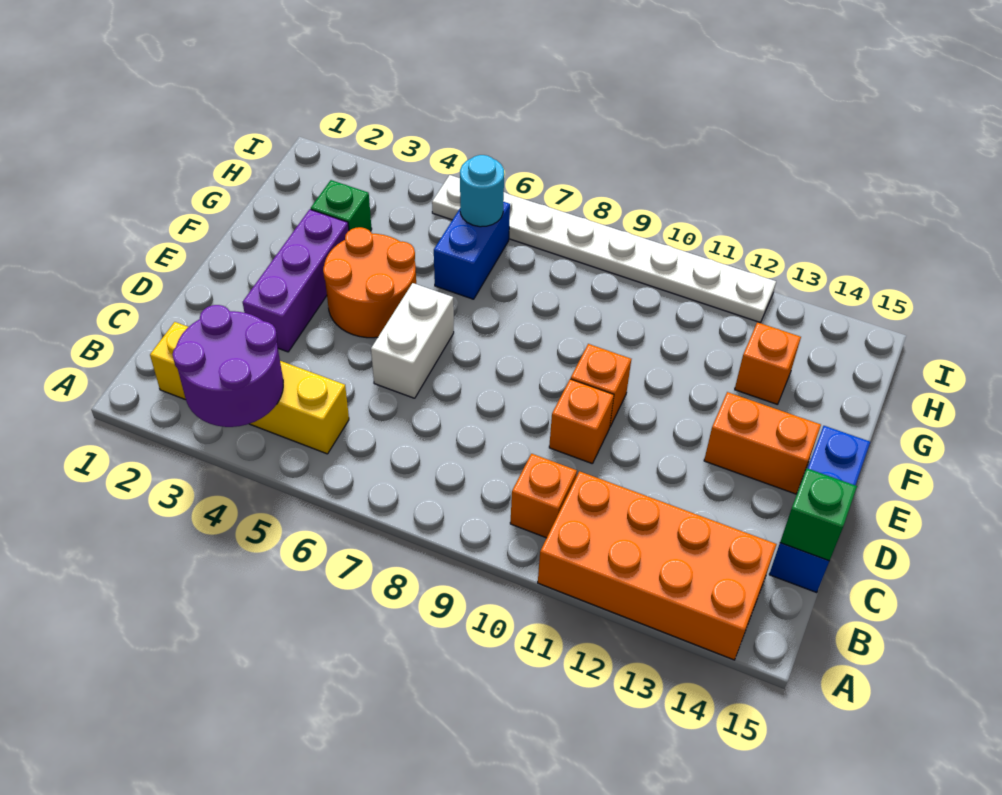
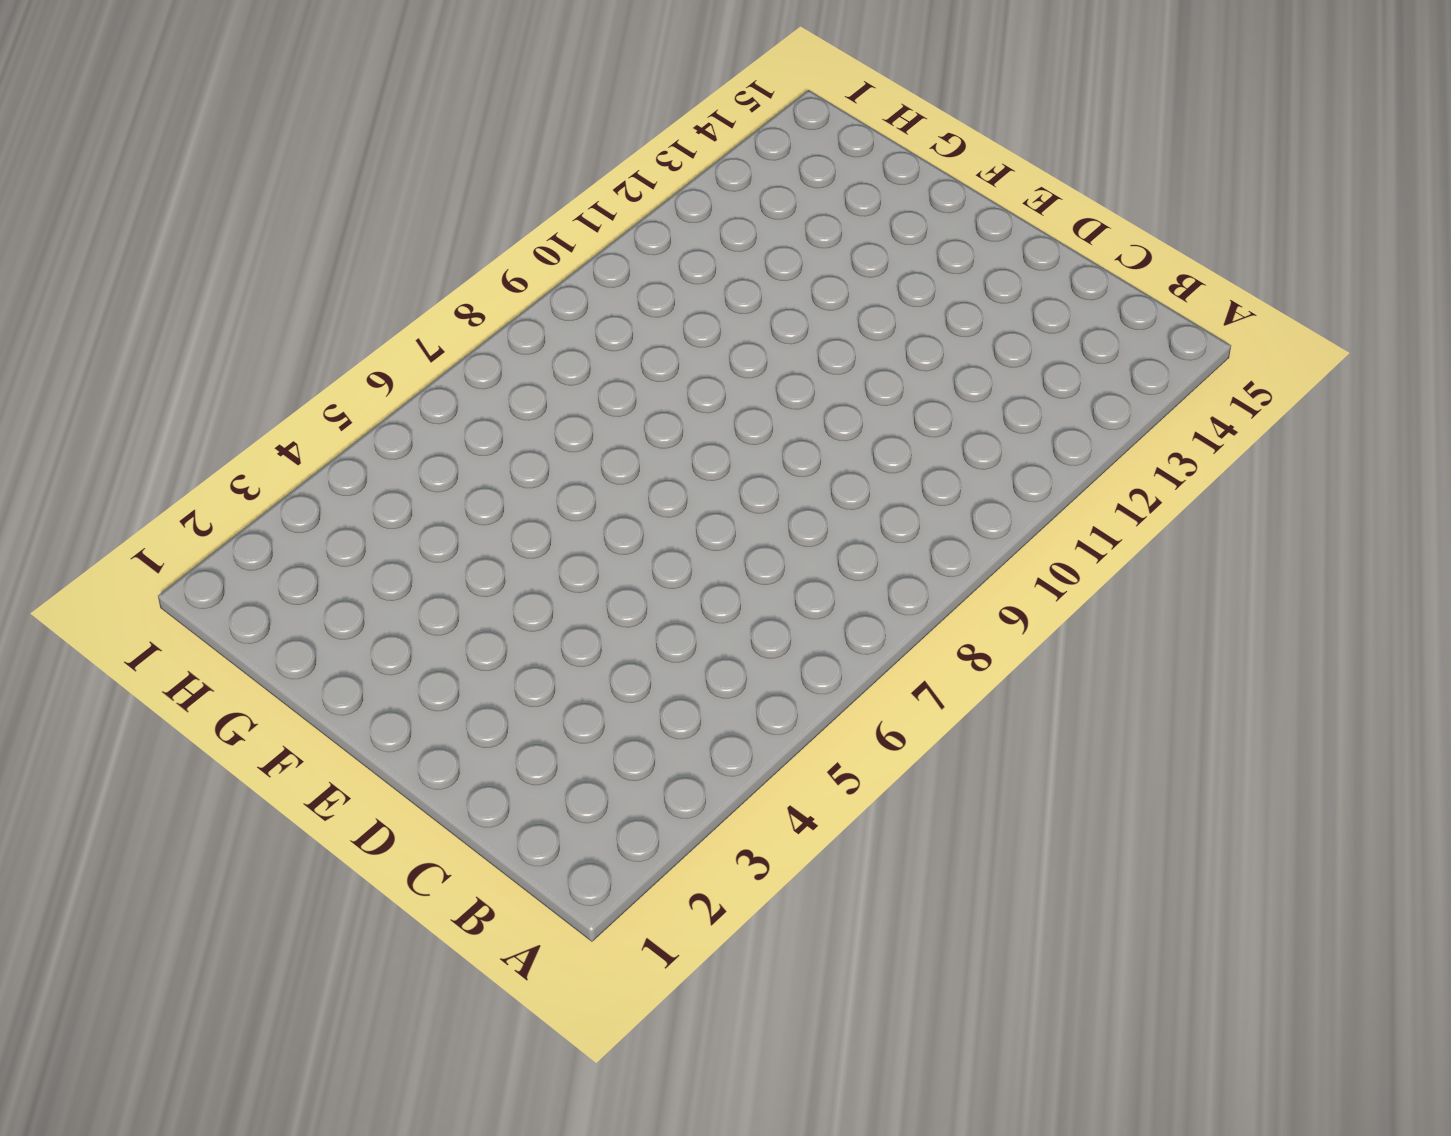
none -> orange 2x4 brick [538,471,776,660]
none -> yellow 1x4 brick [150,322,349,454]
none -> orange 1x1 brick [510,454,577,538]

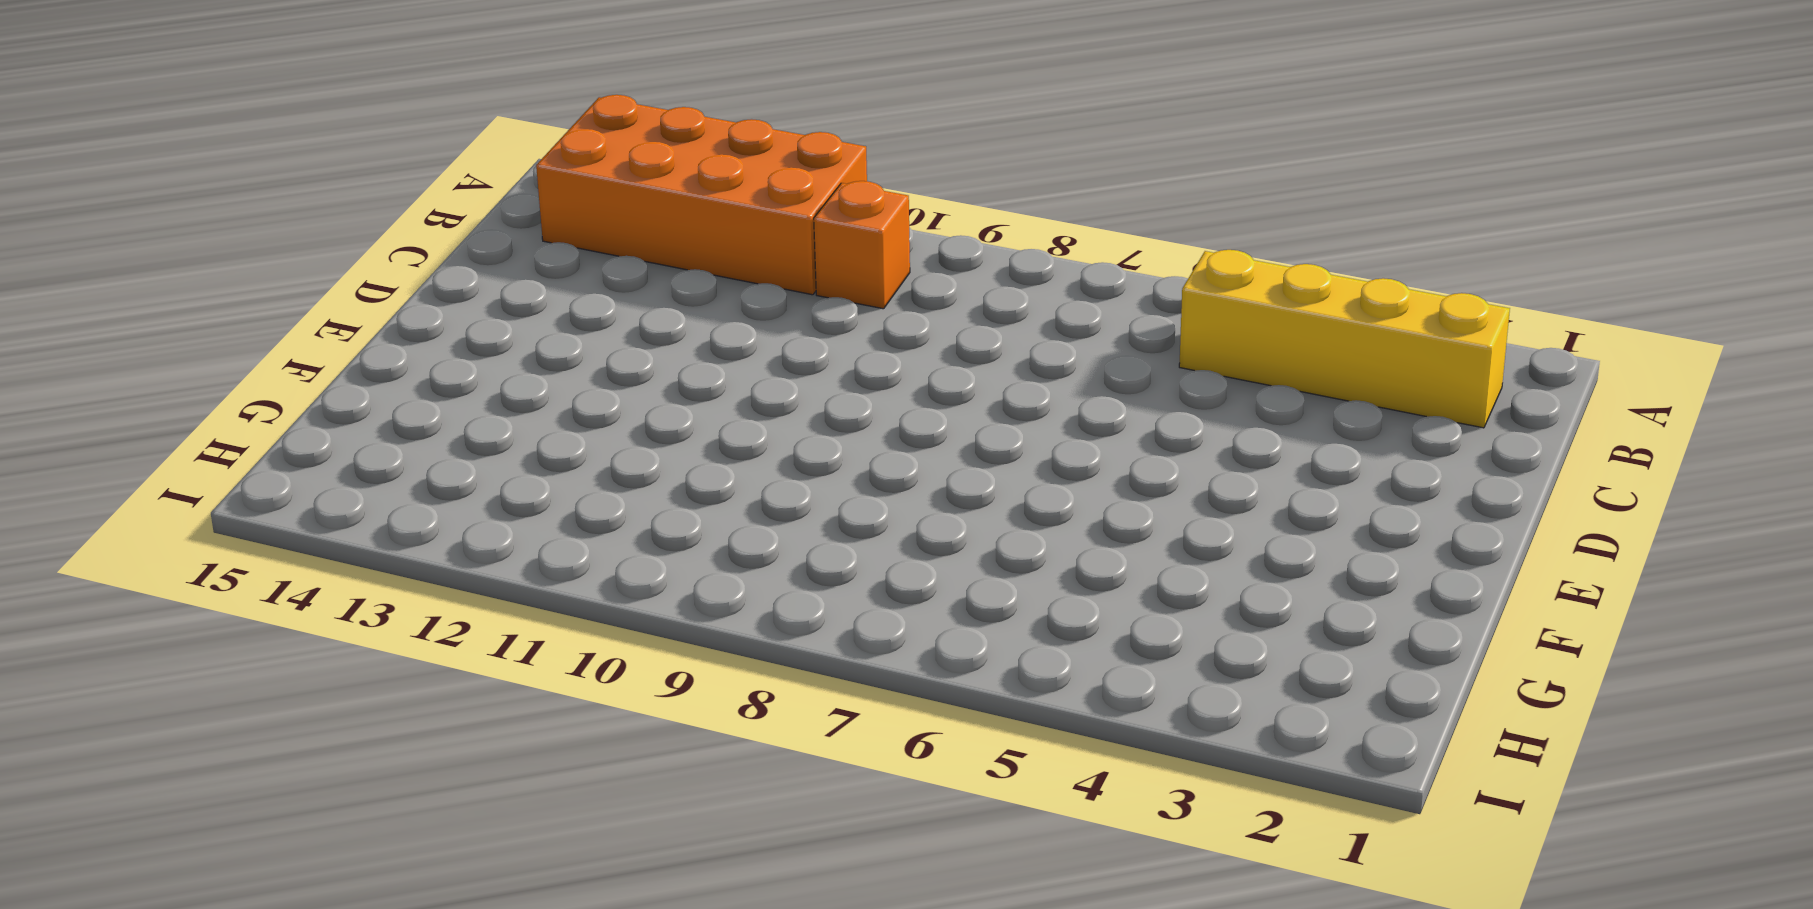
none -> blue 1x3 brick [769,426,870,593]
none -> purple 1x3 brick [243,209,349,352]
none -> white 1x2 brick [371,283,454,398]

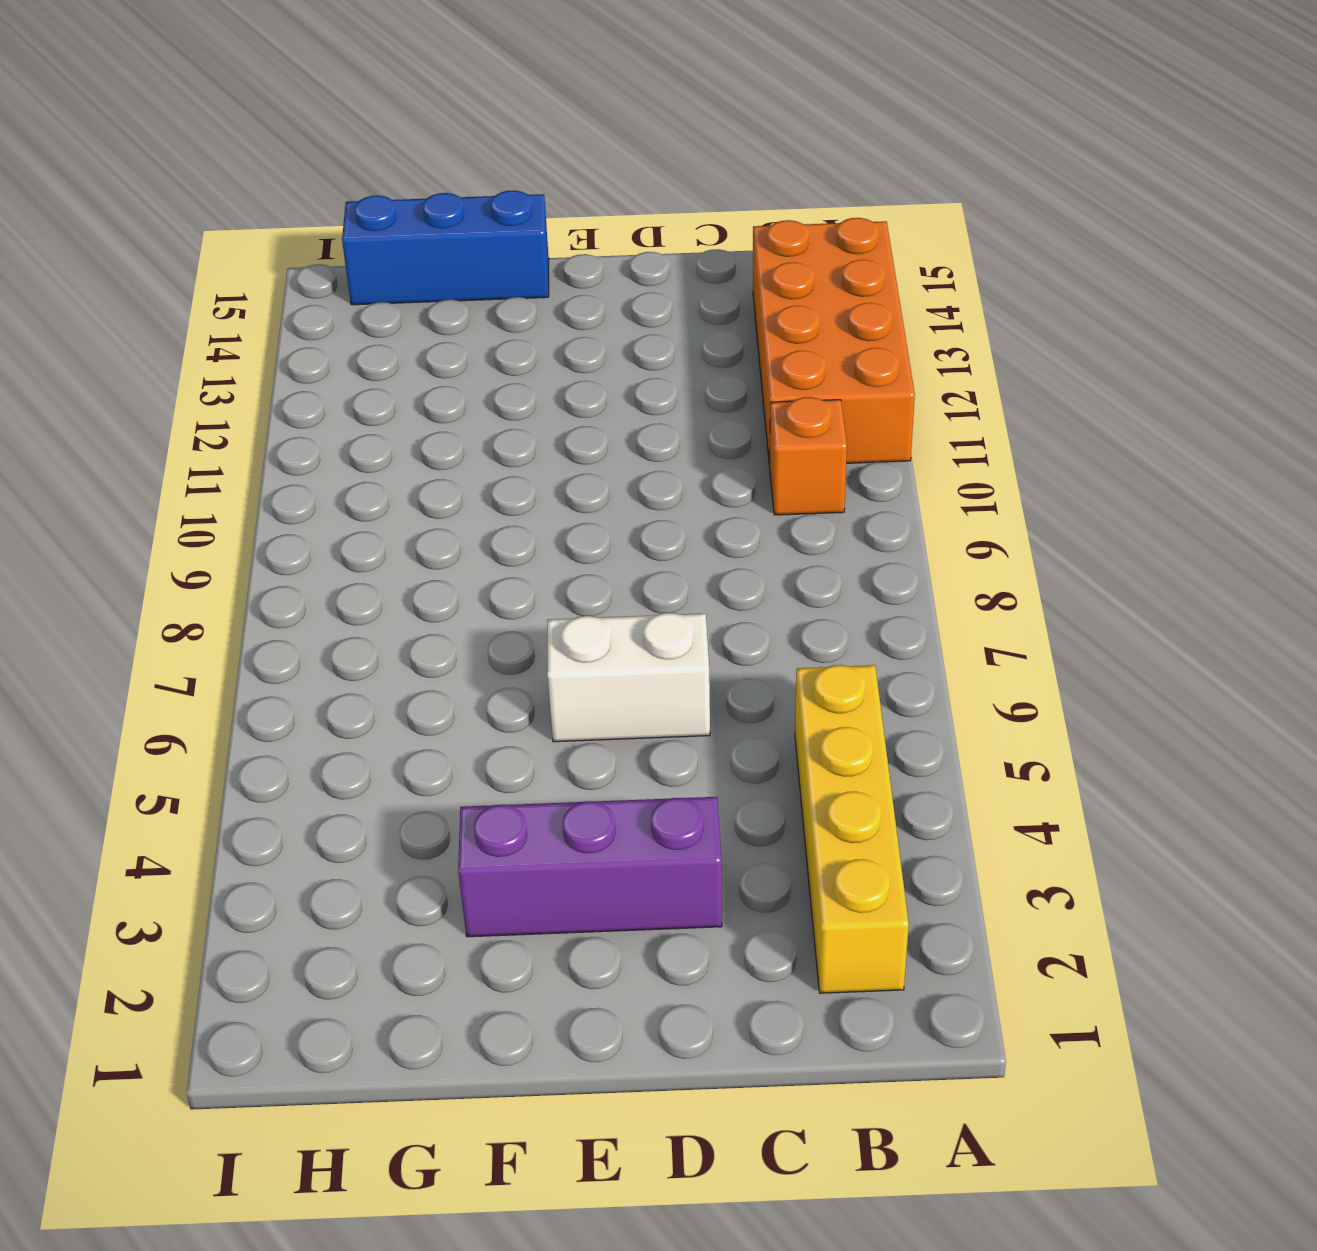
blue 1x3 brick [342,190,549,305] -> blue 1x3 brick moved to [769,426,870,593]
none -> orange 1x1 brick [549,379,614,464]
none -> orange 2x2 round brick [323,227,416,338]
none -> orange 1x1 brick [571,344,631,426]

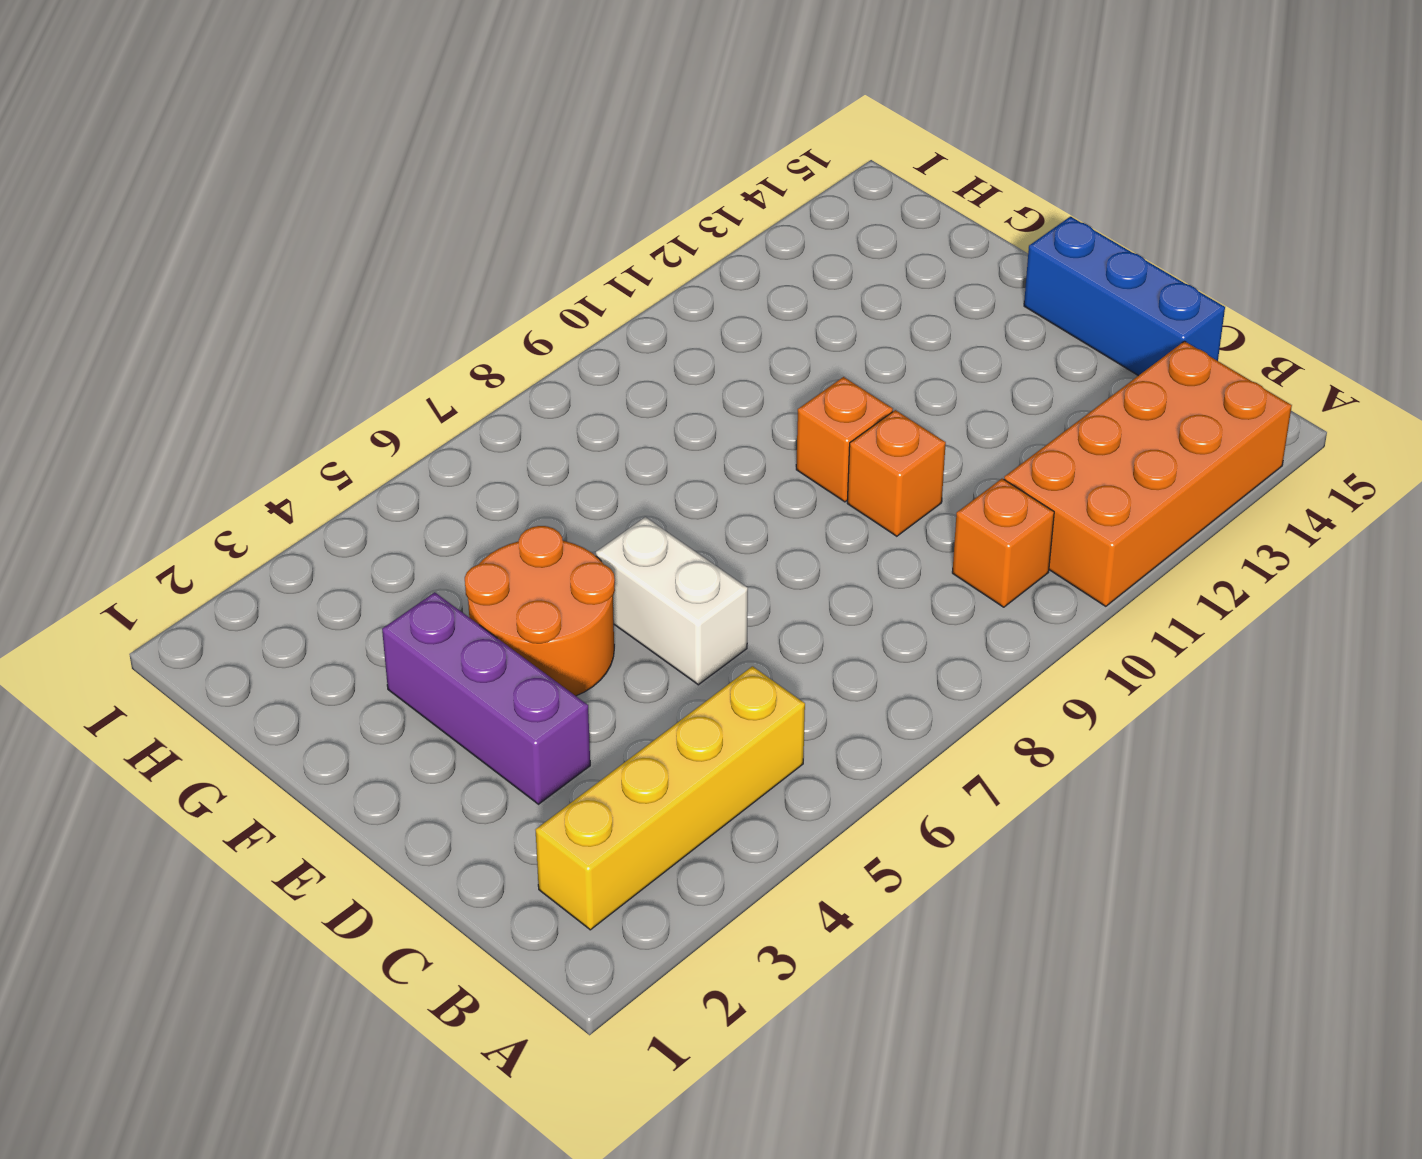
none -> orange 1x2 brick [704,392,821,494]
none -> green 1x1 brick [311,180,372,231]
none -> blue 1x2 brick [434,202,510,299]

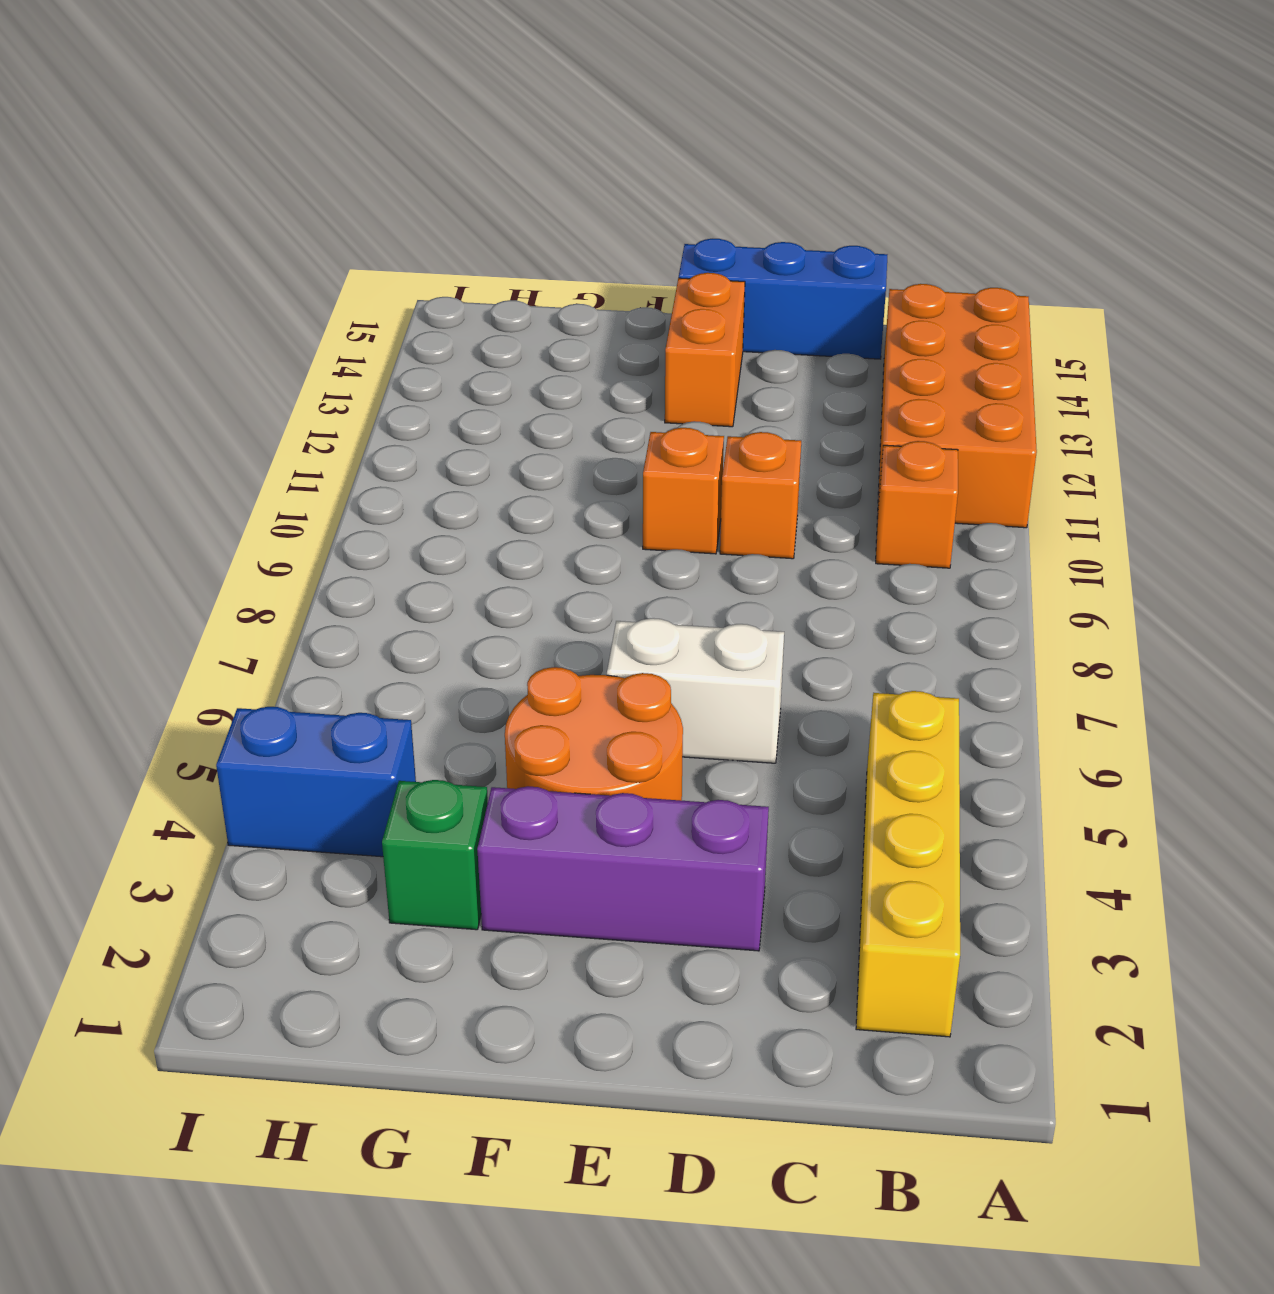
blue 1x2 brick [216,707,416,857] -> blue 1x2 brick moved to [434,202,510,299]
none -> orange 1x1 brick [735,322,801,405]
none -> white 1x8 plate [432,175,776,323]
none -> purple 2x2 round brick [173,305,283,427]

